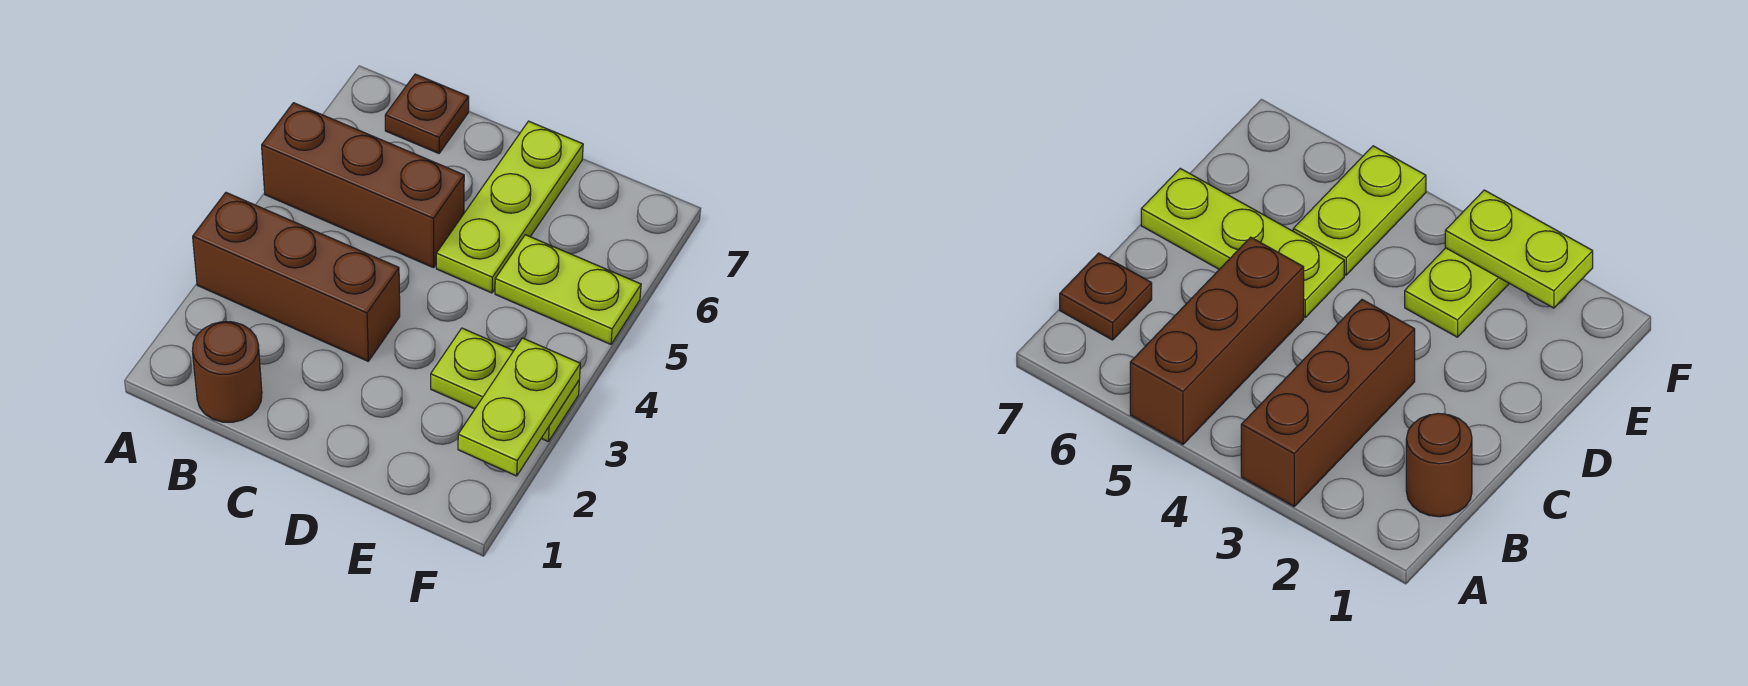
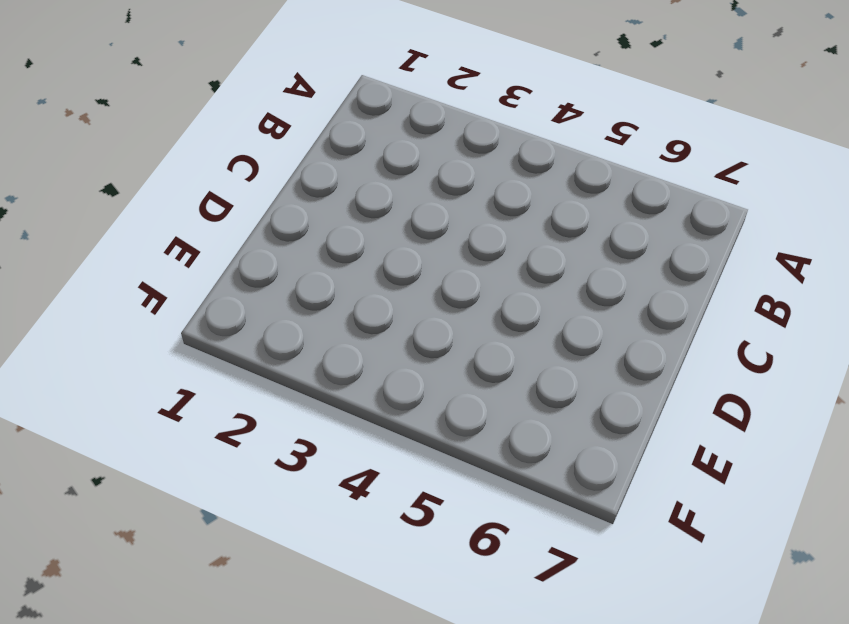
none -> brown 1x3 brick [193,193,400,361]
none -> brown 1x3 brick [262,103,464,268]

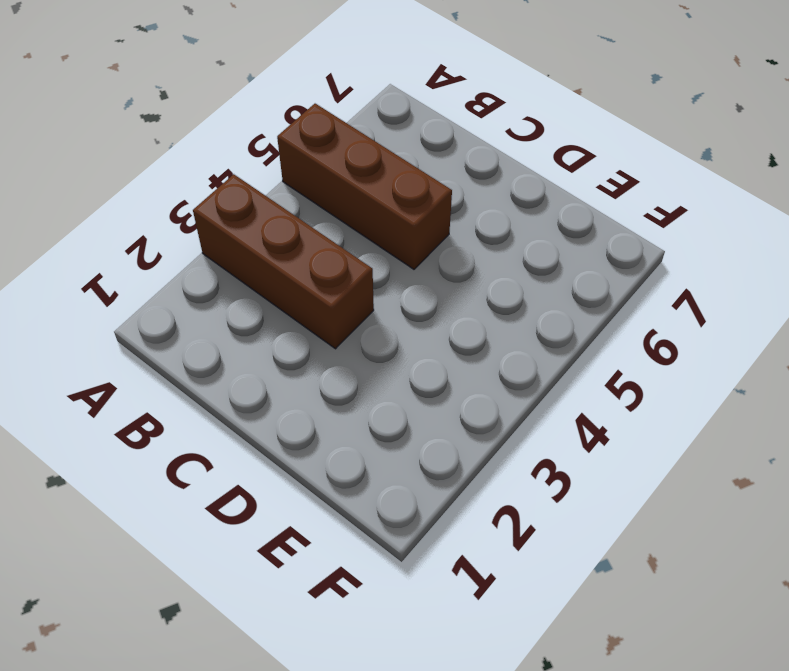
none -> brown 1x1 round brick [192,322,262,422]
none -> brown 1x1 plate [385,74,469,153]

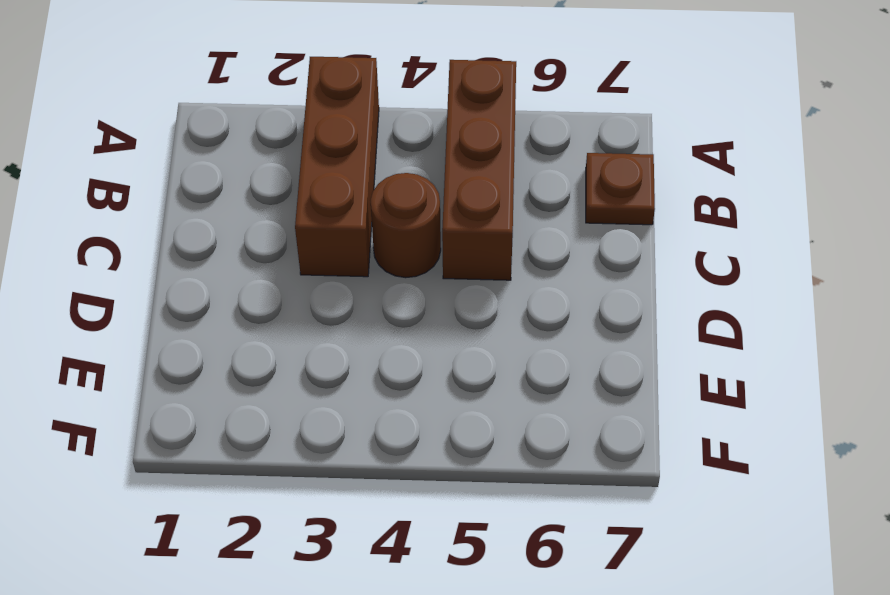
brown 1x1 round brick [371,173,441,278] -> brown 1x1 round brick moved to [192,322,262,422]
none -> lime 1x3 plate [436,121,583,293]
none -> lime 1x2 plate [431,328,579,442]

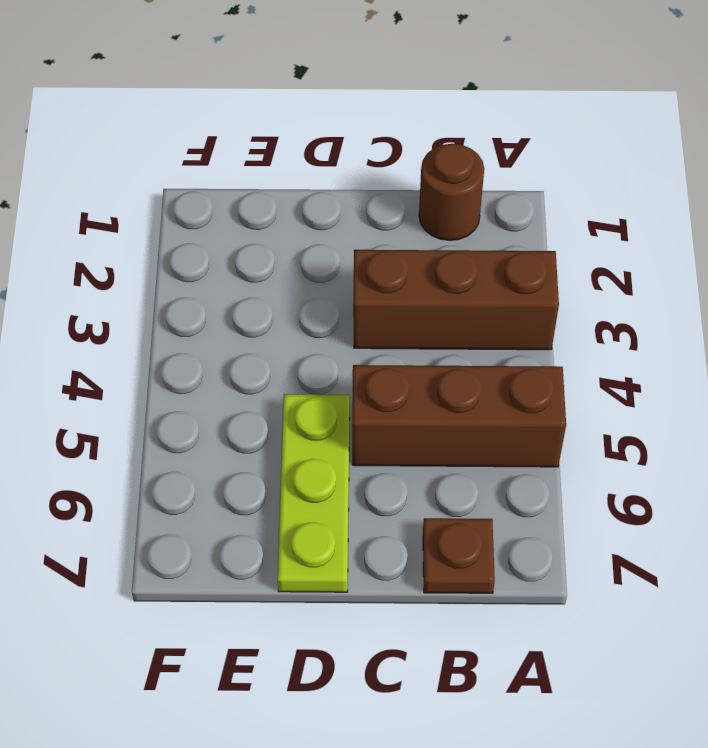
none -> lime 1x2 plate [431,328,579,442]
none -> lime 1x2 plate [495,235,641,344]

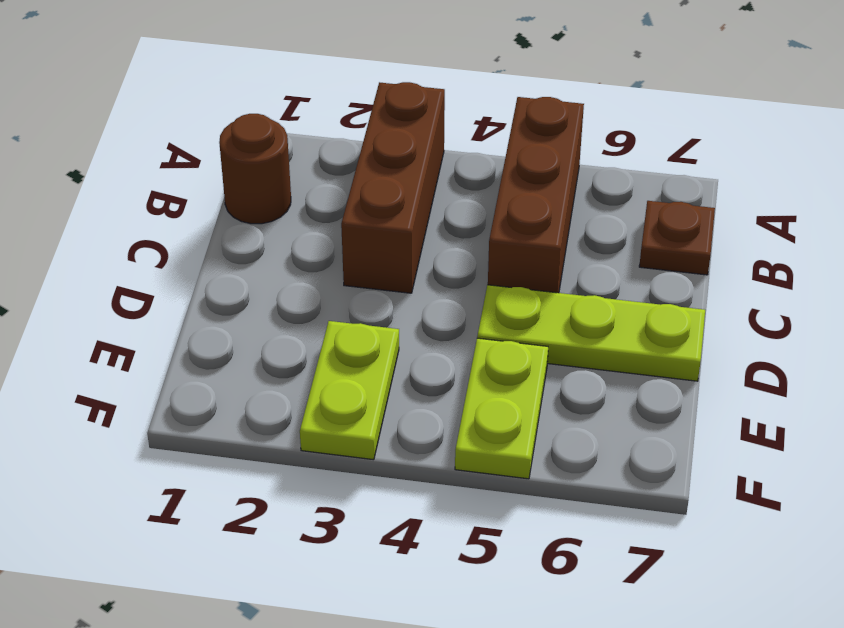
none -> lime 1x2 plate [458,338,580,476]

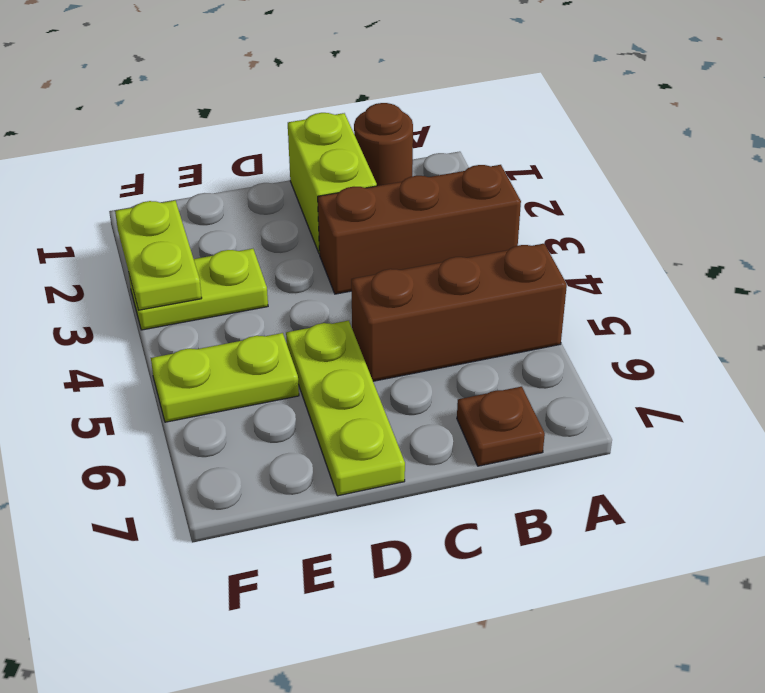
lime 1x2 brick [288,113,377,254] -> none

